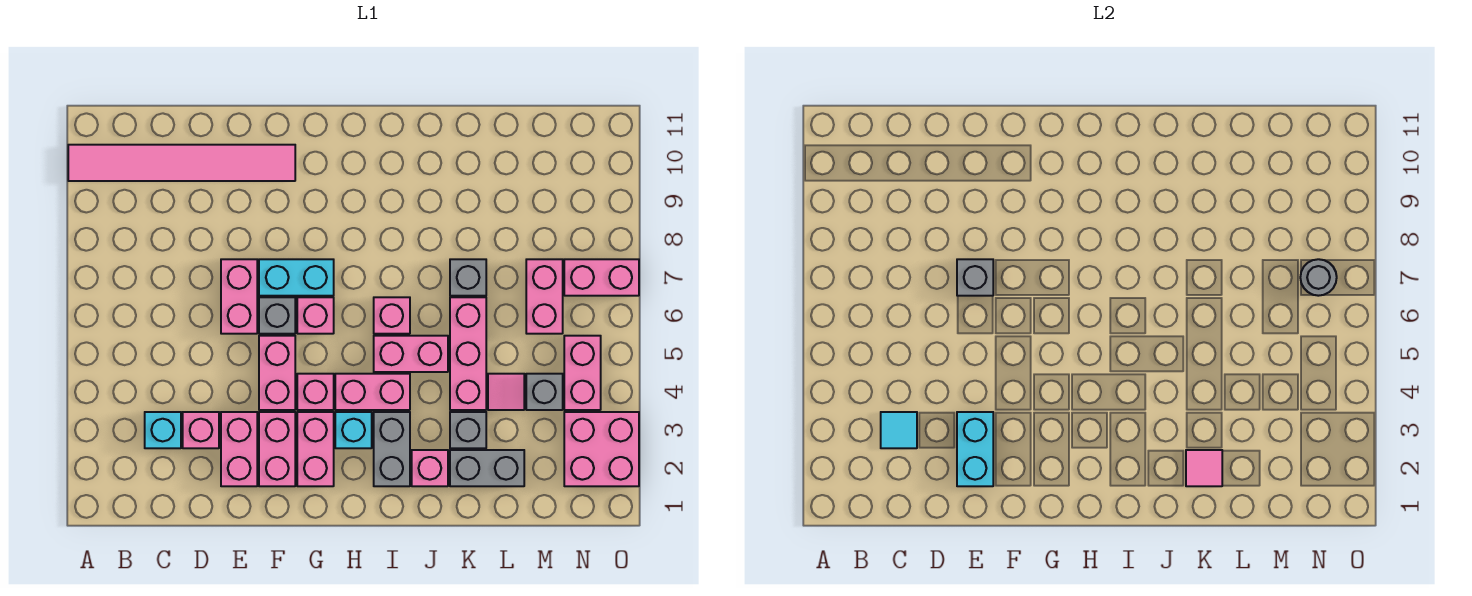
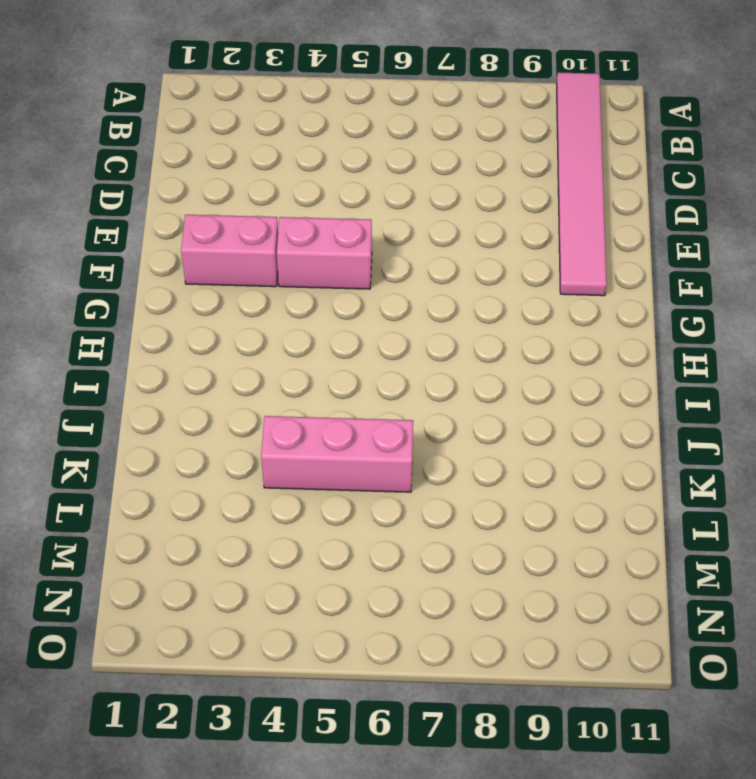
none -> cyan 1x1 brick [145,412,181,448]
none -> pink 1x1 brick [183,412,219,448]
none -> pink 1x2 brick [221,412,257,486]
none -> pink 1x2 brick [221,259,257,334]

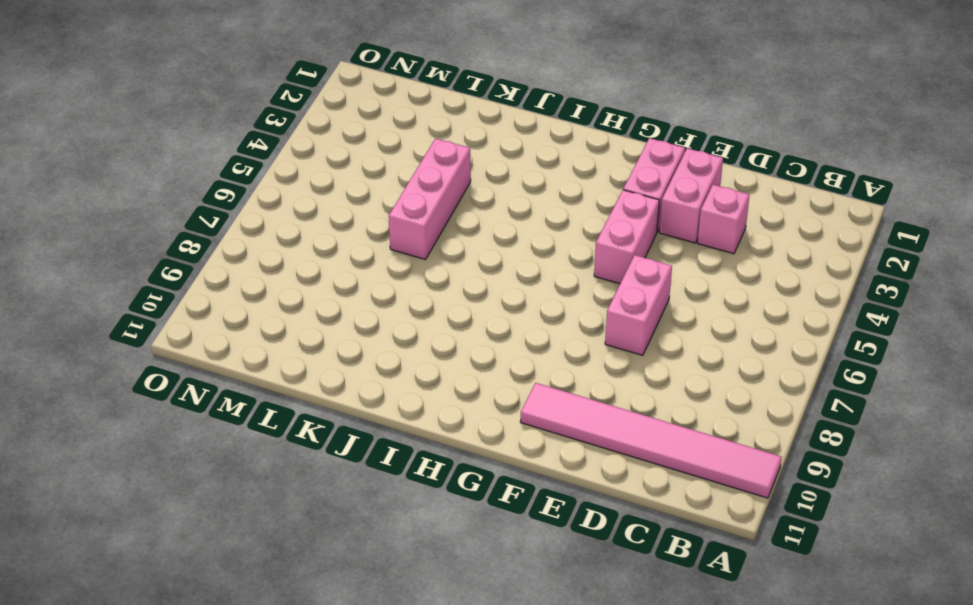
none -> cyan 1x1 brick [145,412,181,448]
none -> grey 1x1 brick [259,297,295,334]
none -> cyan 1x2 brick [259,259,334,296]
none -> pink 1x2 brick [297,412,334,486]

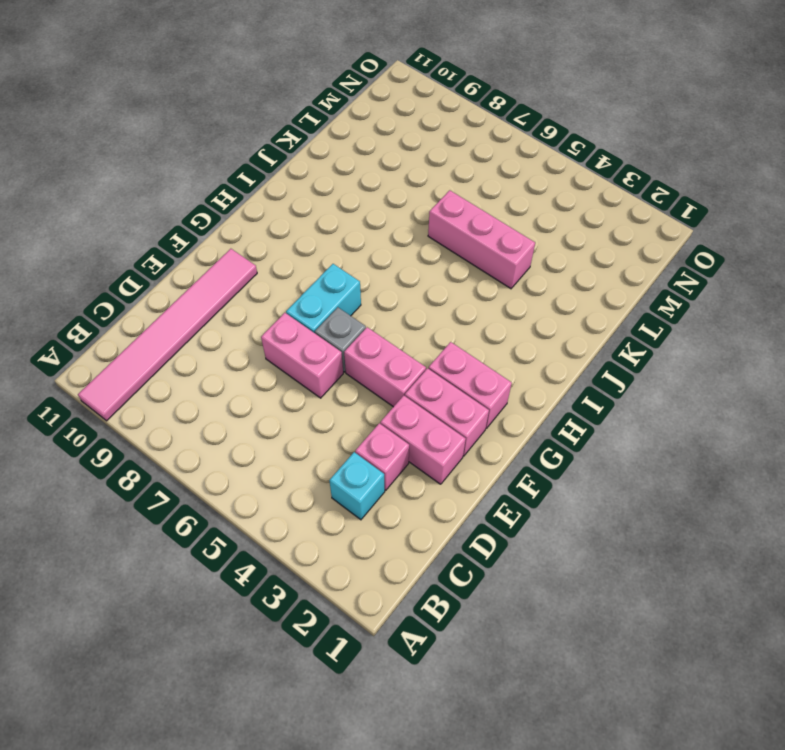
none -> pink 1x1 brick [297,374,334,410]
none -> pink 1x1 brick [297,297,334,334]
none -> cyan 1x1 brick [335,412,372,448]
none -> pink 1x2 brick [335,374,410,410]

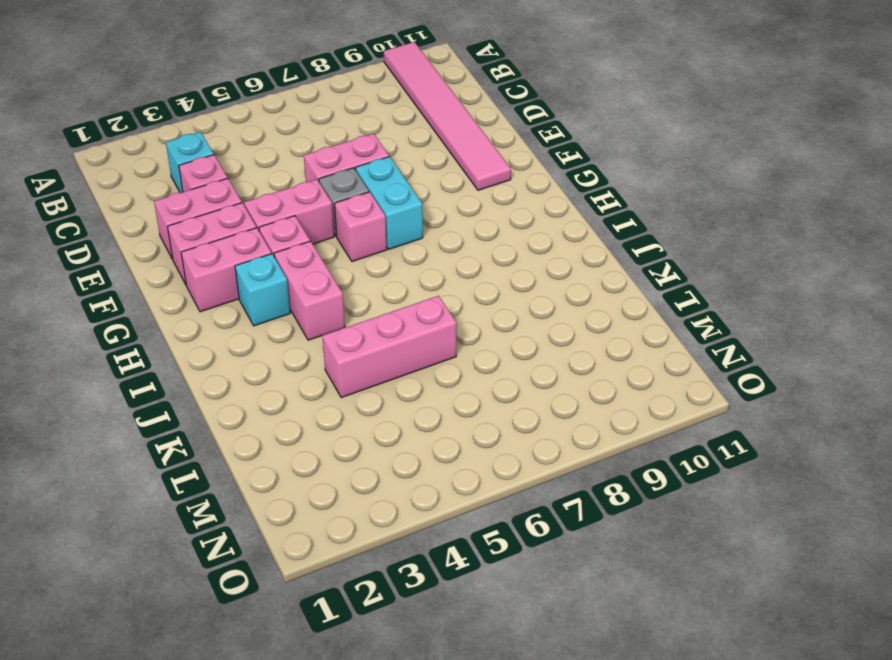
none -> grey 1x2 brick [374,412,410,486]
none -> pink 1x2 brick [374,336,448,372]
none -> pink 1x1 brick [374,297,410,334]
none -> pink 1x1 brick [412,450,448,486]

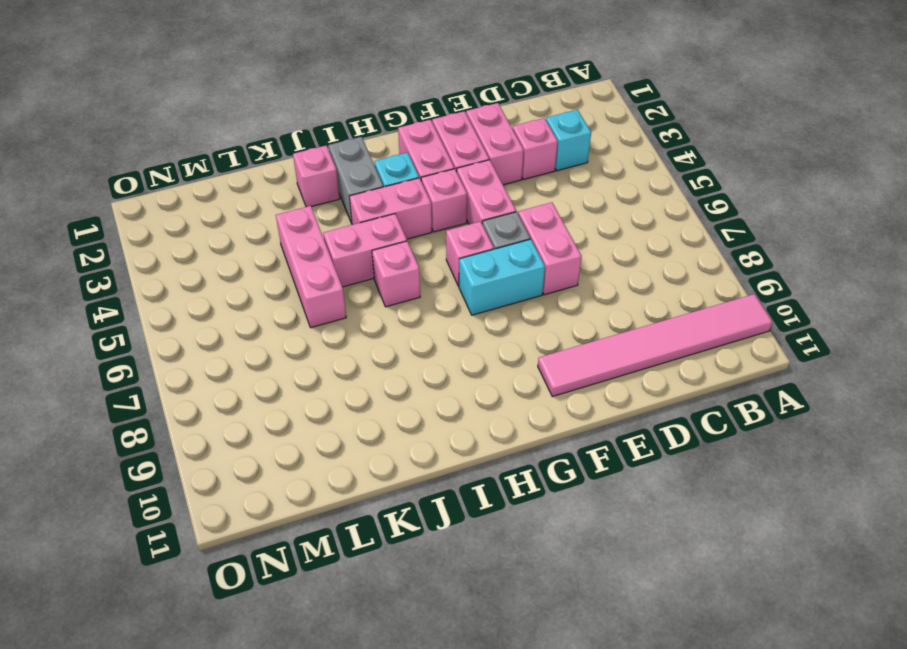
none -> grey 1x2 brick [450,450,524,486]
none -> grey 1x1 brick [450,412,486,448]
none -> grey 1x1 brick [450,259,486,296]
none -> pink 1x1 tile [488,374,524,410]

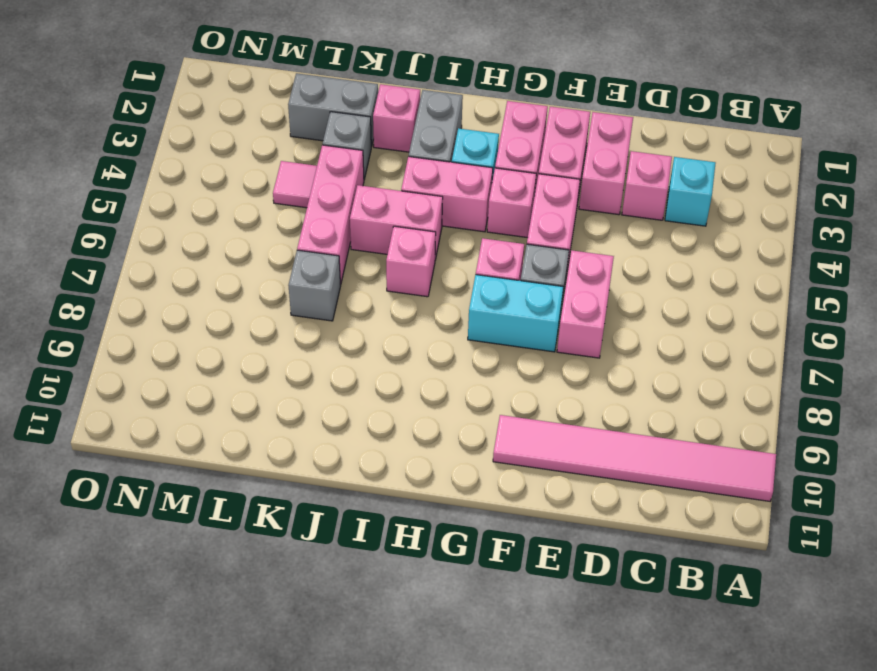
none -> grey 1x1 brick [526,374,563,410]
none -> pink 1x2 brick [526,259,563,334]
none -> pink 2x2 brick [564,412,639,486]
none -> pink 1x2 brick [564,336,601,410]

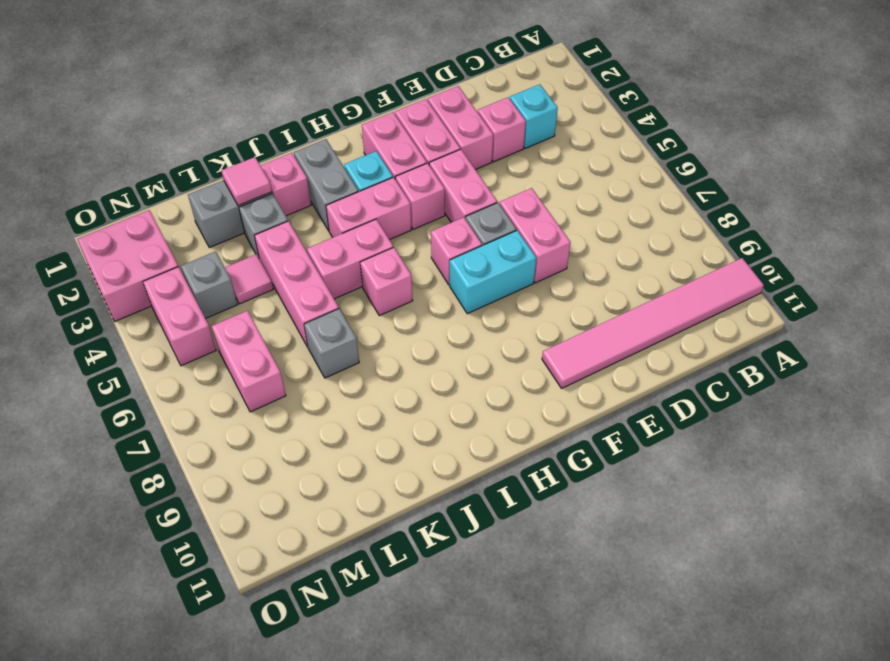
none -> pink 1x2 brick [564,259,639,296]
none -> cyan 1x1 tile [881,412,917,448]
none -> cyan 1x2 brick [957,412,993,486]
none -> grey 1x1 brick [957,259,993,296]

